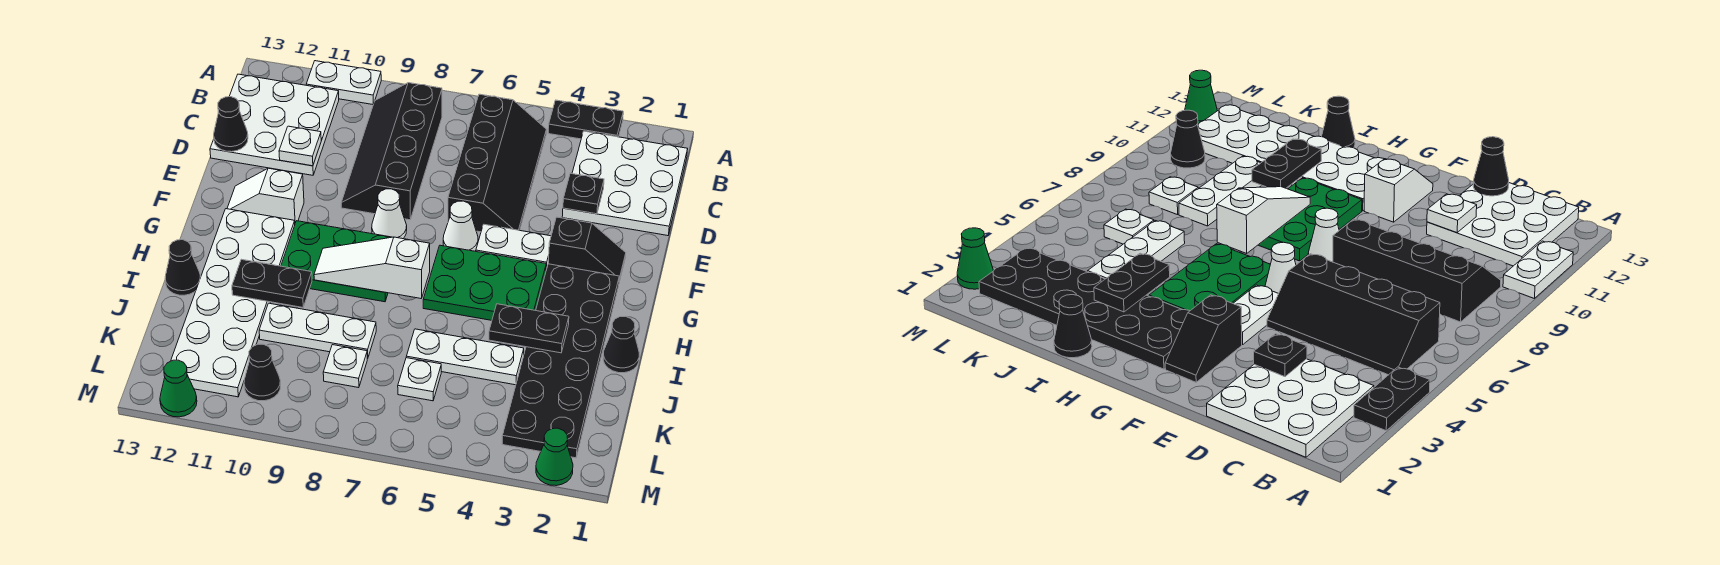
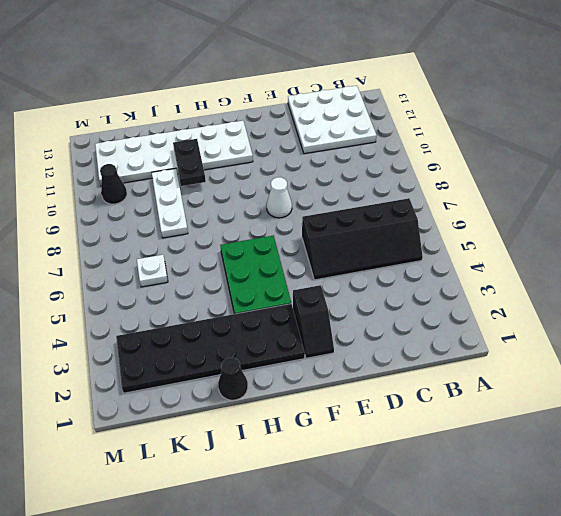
none -> black 1x2 plate [548,100,623,139]
none -> white 1x2 plate [306,61,381,105]
none -> white 3x3 plate [562,131,688,236]
none -> black 2x4 slope [341,83,442,220]

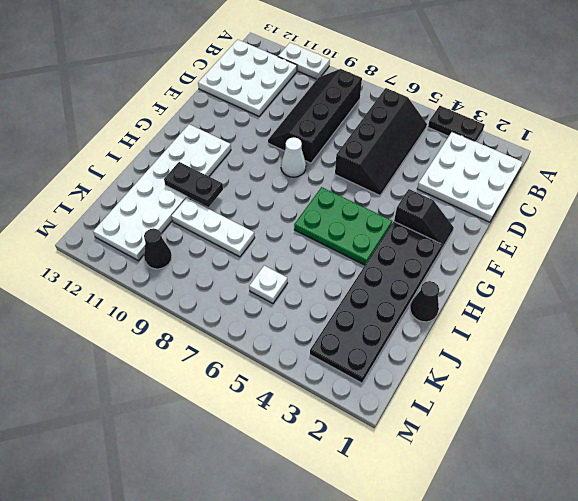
none -> white 1x2 plate [476,225,551,270]
none -> white 1x1 cone [443,201,478,251]
none -> white 1x2 slope [227,168,304,223]
none -> green 2x3 plate [281,221,391,302]

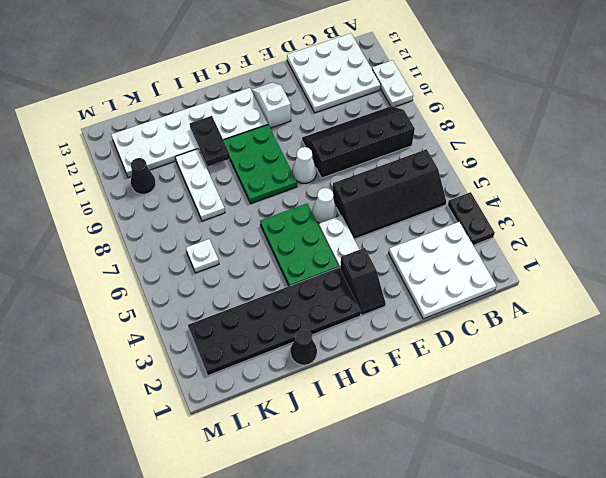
none -> black 1x1 cone [165,240,201,295]
none -> white 1x3 plate [406,329,524,385]
none -> white 1x1 plate [323,345,367,388]
none -> green 1x1 cone [536,428,573,486]

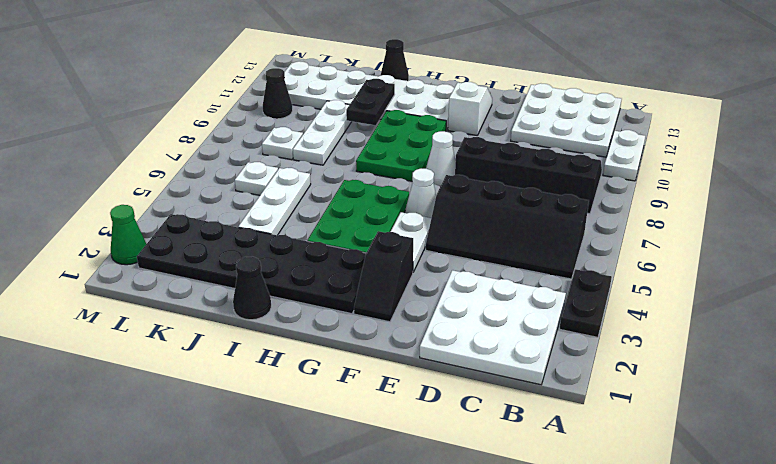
none -> green 1x1 cone [160,360,197,417]
none -> black 1x1 plate [563,173,604,214]
none -> white 1x1 plate [279,126,321,166]
none -> black 1x1 cone [214,97,248,152]

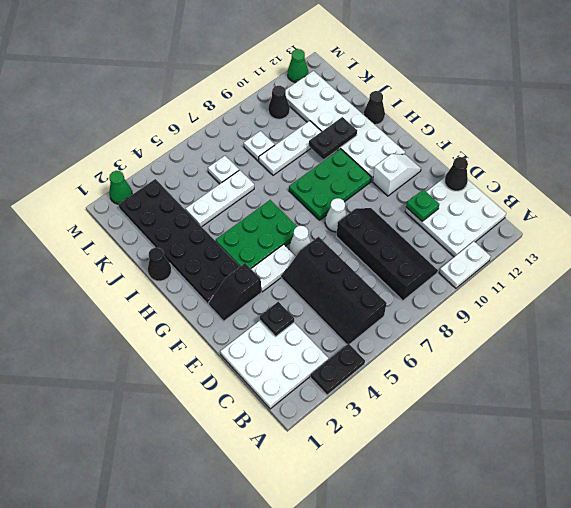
green 1x1 plate [406,190,439,221] -> white 1x1 plate [279,126,321,166]
none -> white 1x3 slope [314,237,430,298]
none -> black 1x2 plate [489,304,569,353]

